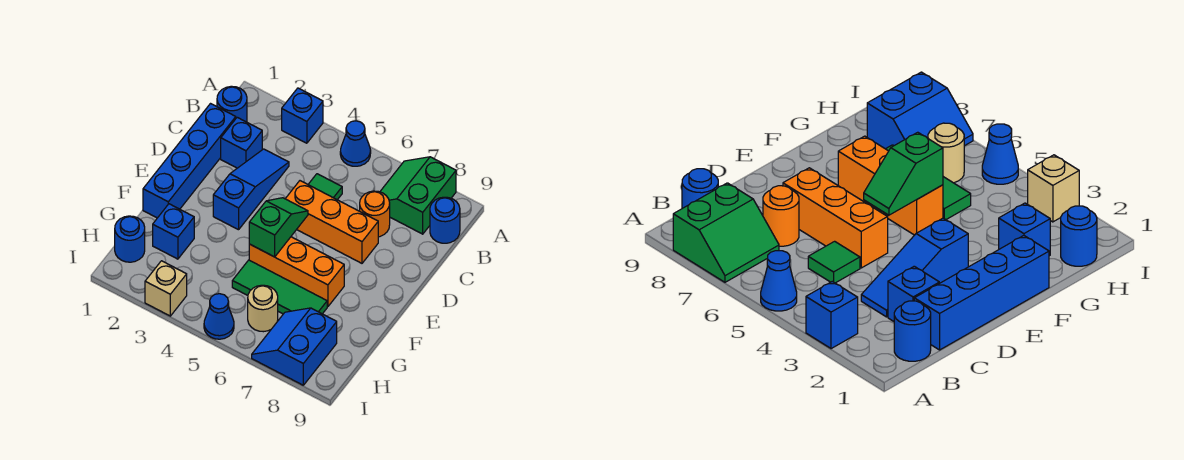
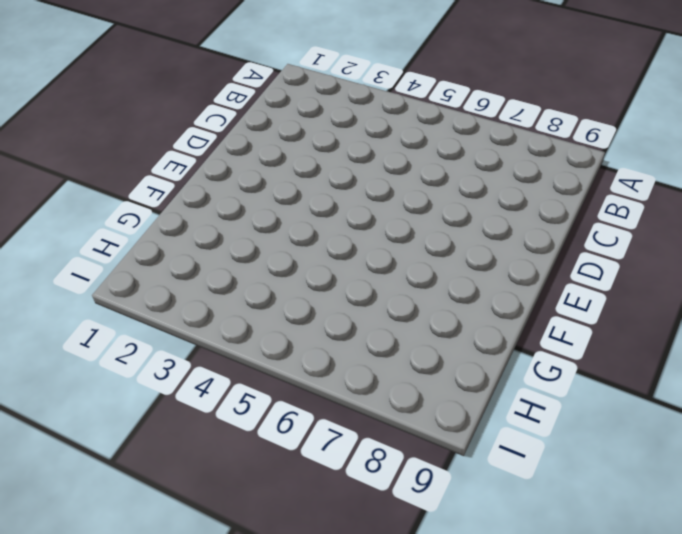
none -> blue 1x1 brick [282,88,323,143]
none -> blue 1x1 cone [340,121,371,166]
none -> green 2x2 slope [380,157,456,234]

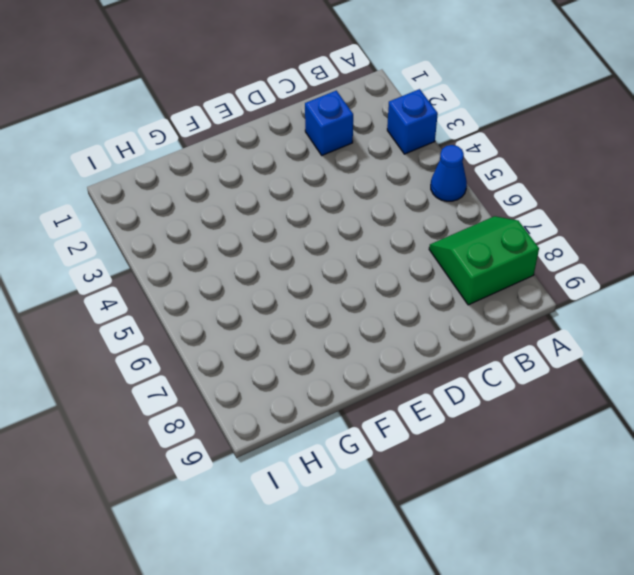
none -> blue 1x1 round brick [217,86,247,122]
none -> blue 1x1 round brick [430,197,460,243]
none -> blue 1x4 brick [143,104,236,218]

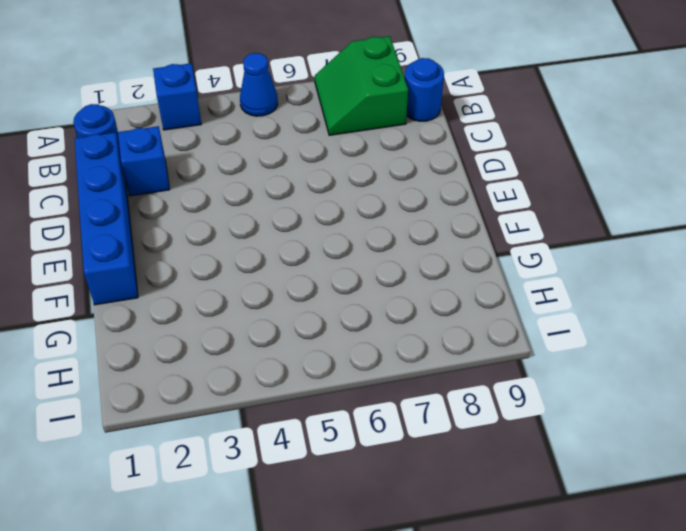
none -> blue 1x3 slope [213,149,289,230]
none -> green 1x1 tile [308,174,342,200]
none -> orange 1x1 round brick [360,191,390,237]

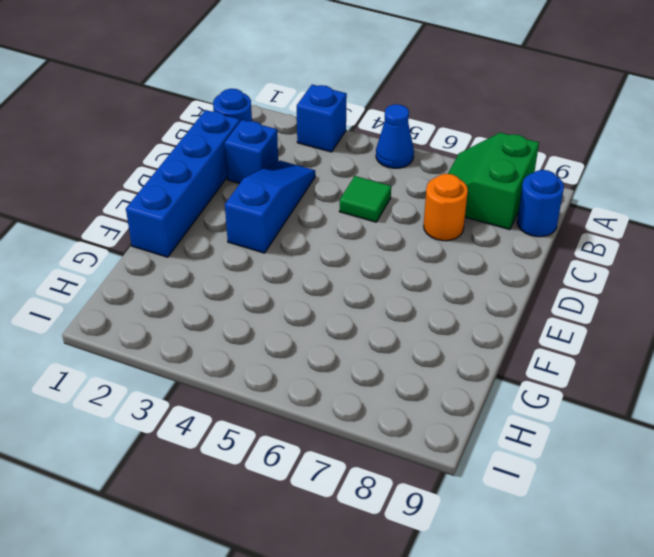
none -> orange 1x3 brick [285,181,378,263]
none -> orange 1x3 brick [249,237,344,307]
none -> blue 1x1 brick [153,204,194,259]

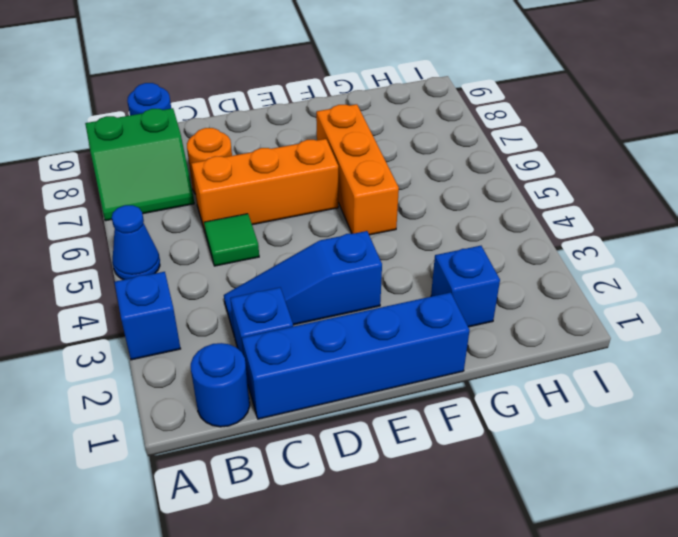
orange 1x3 brick [191,139,338,231] -> orange 1x3 brick turned to [285,181,378,263]
none -> green 1x3 tile [232,260,327,314]
none -> blue 1x1 round brick [115,216,145,262]
none -> tan 1x1 round brick [248,285,278,332]

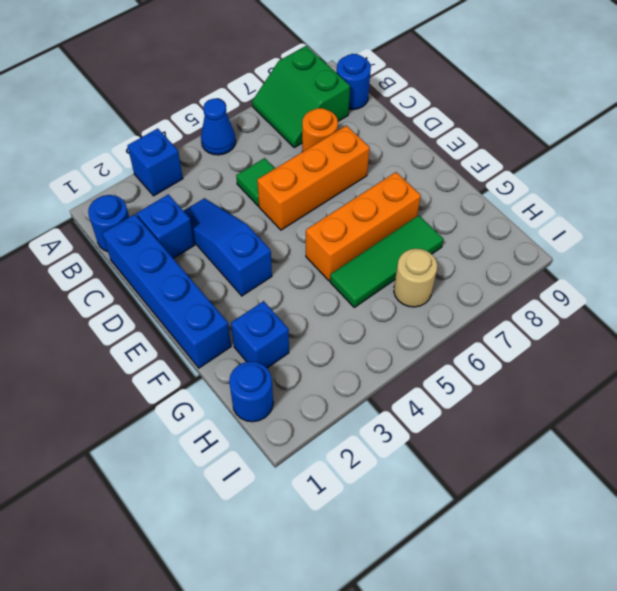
none -> blue 2x2 slope [252,308,337,385]
none -> tan 1x1 brick [145,261,187,316]
none -> blue 1x1 cone [204,294,234,339]

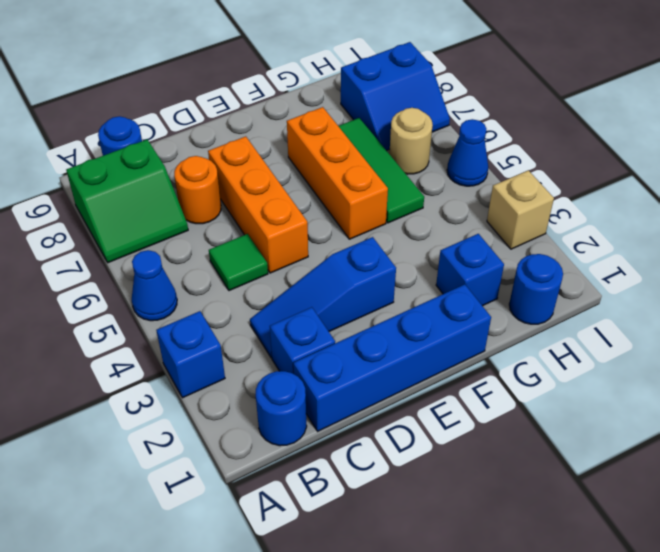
none -> green 1x2 slope [249,198,308,257]

